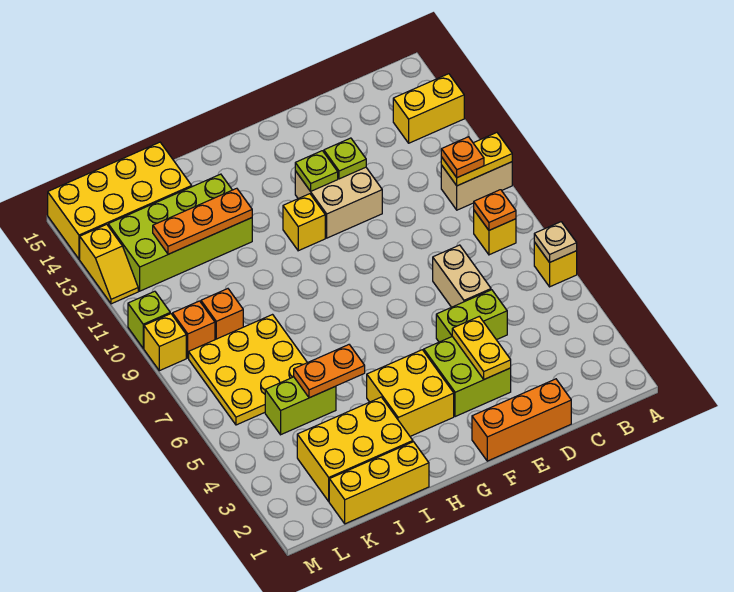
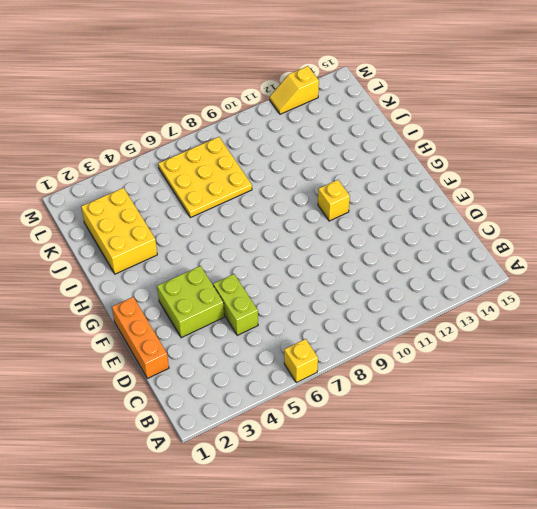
none -> tan 1x2 brick [441,162,512,210]
none -> yellow 1x2 brick [393,74,464,143]
none -> yellow 1x1 brick [474,211,516,255]
none -> tan 1x2 brick [433,245,491,307]

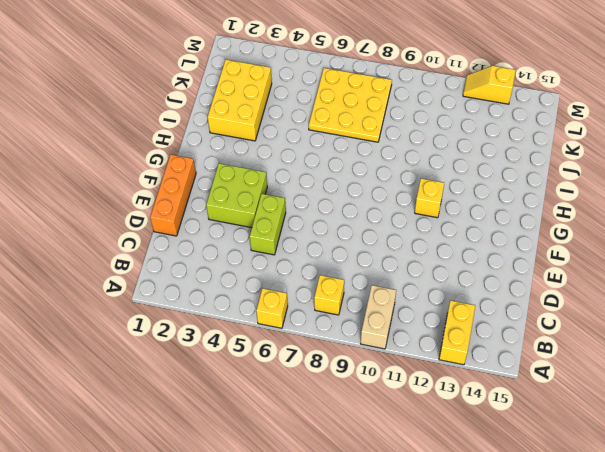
none -> tan 1x2 brick [433,245,491,307]
none -> tan 2x2 brick [295,167,382,238]
none -> yellow 2x2 brick [367,350,454,436]
none -> yellow 1x3 brick [329,442,429,524]

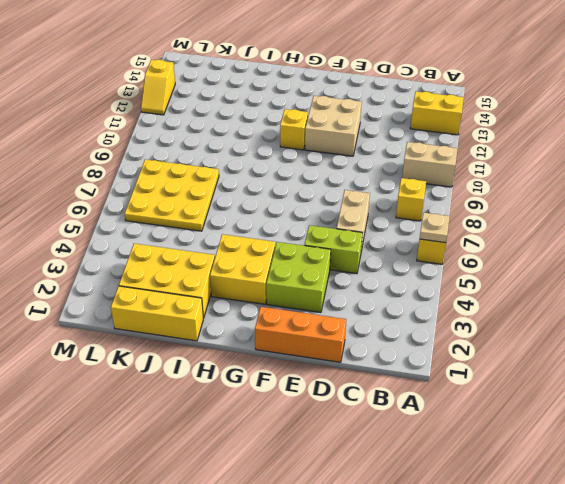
none -> lime 2x4 brick [108,174,252,291]
none -> lime 1x2 brick [265,377,336,435]
none -> yellow 2x4 brick [48,142,192,259]
none -> orange 1x1 brick [201,289,243,340]

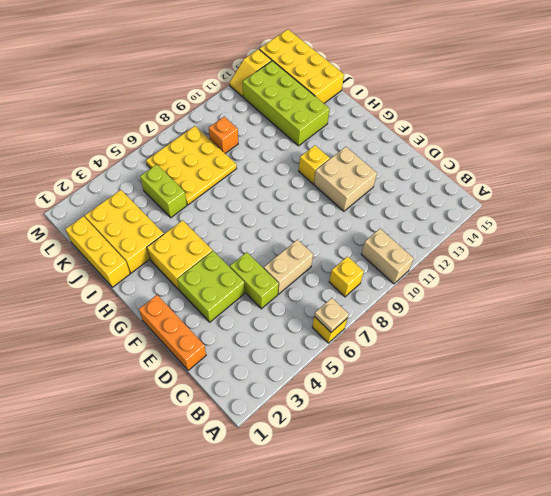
none -> yellow 1x2 brick [393,74,464,143]
none -> orange 1x1 brick [172,301,215,358]
none -> yellow 1x1 brick [144,314,186,371]
none -> lime 1x1 brick [128,291,170,348]

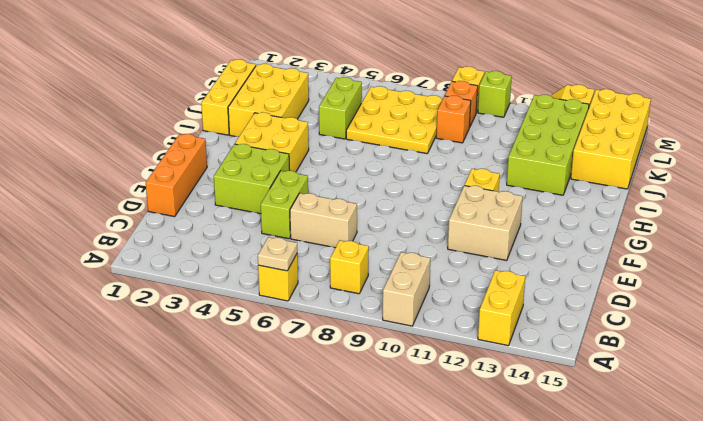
none -> yellow 1x2 plate [441,133,512,186]
none -> orange 1x1 plate [474,190,516,230]
none -> yellow 1x2 plate [452,316,511,379]
none -> lime 1x1 plate [324,138,366,179]

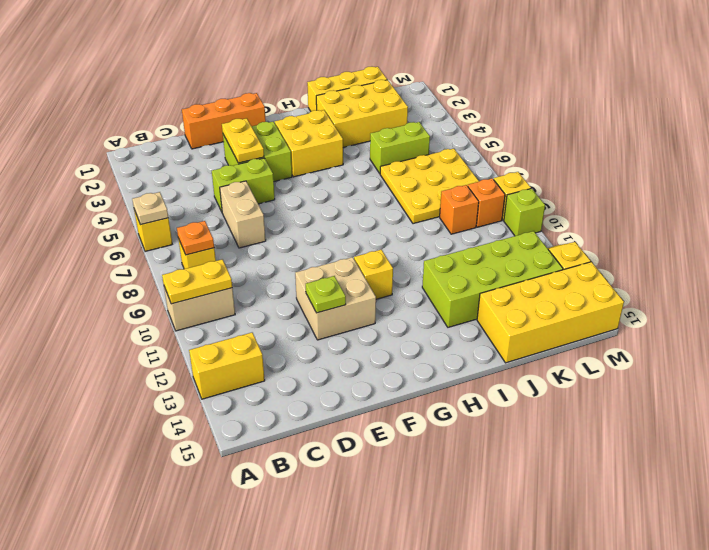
none -> lime 1x1 plate [295,151,338,191]
none -> orange 1x2 plate [294,345,365,398]
none -> orange 1x3 plate [153,188,252,254]
none -> orange 1x1 plate [441,137,484,178]

